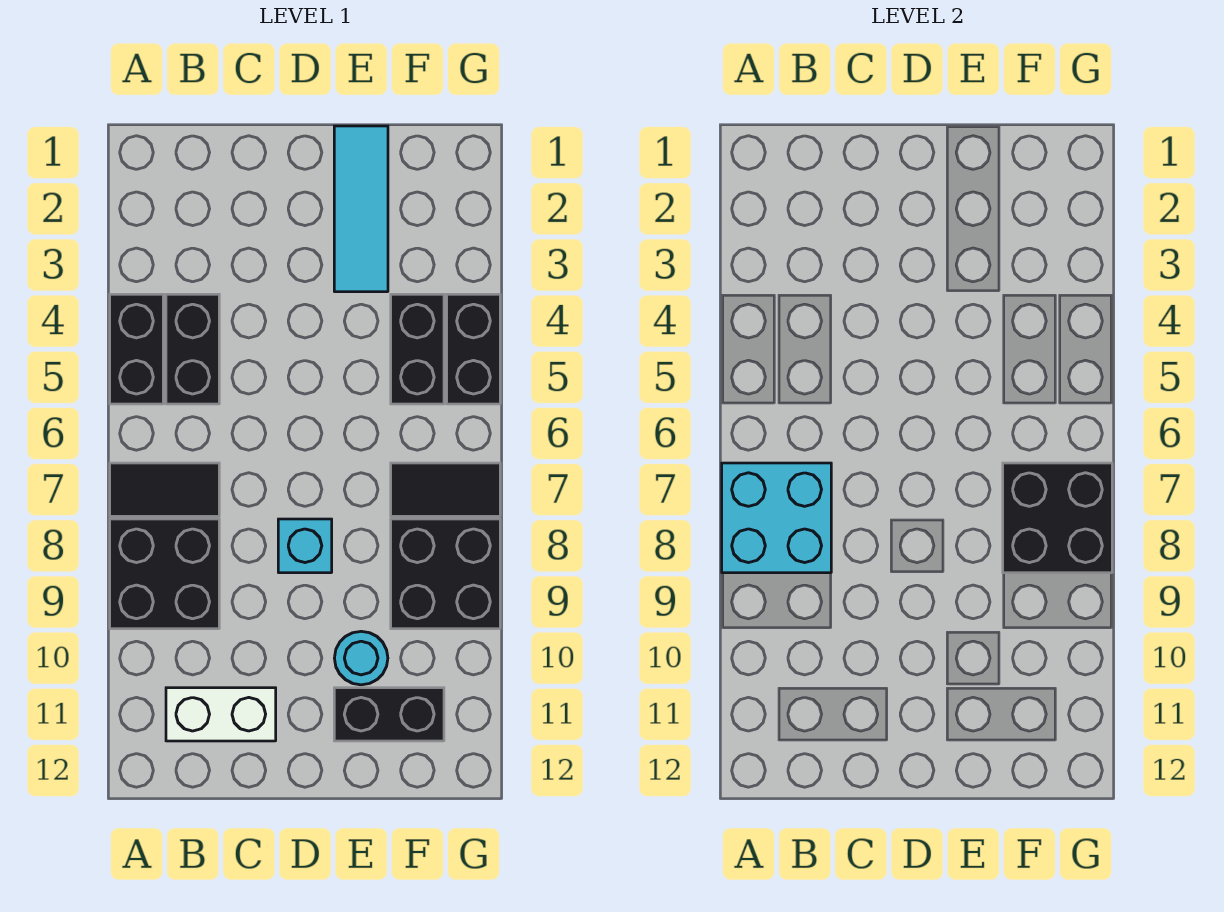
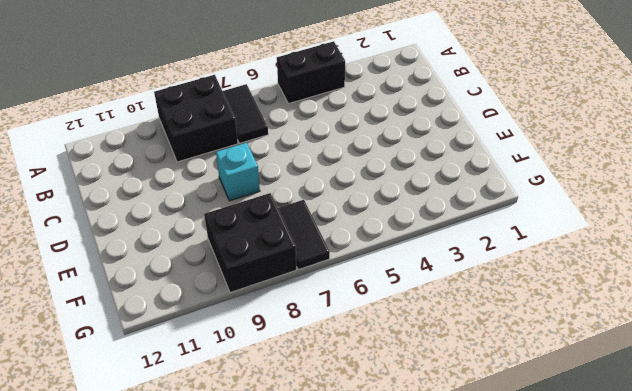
none -> black 1x2 brick [166,294,219,404]
none -> white 1x2 brick [166,688,276,741]
none -> cyan 1x3 tile [334,126,388,292]

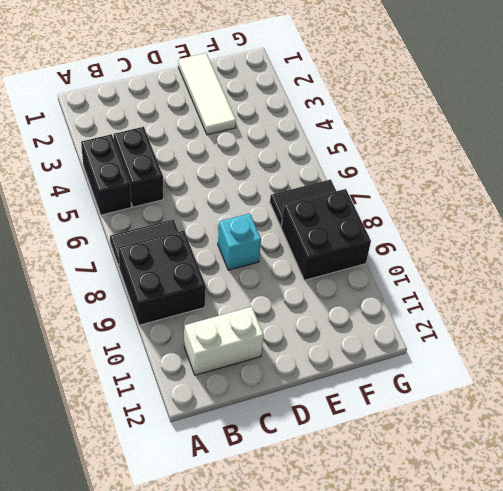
white 1x3 tile [178,53,236,135] -> cyan 1x3 tile [334,126,388,292]
none -> cyan 1x1 round brick [335,631,388,685]
none -> black 1x2 brick [334,688,444,741]
none -> black 1x2 brick [391,294,444,404]

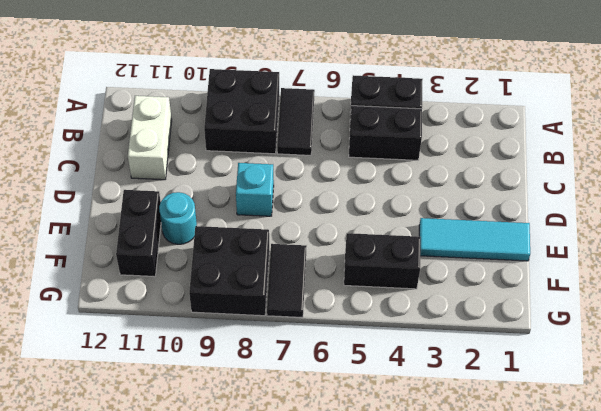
none -> black 1x2 brick [447,294,500,404]
none -> cyan 2x2 brick [722,463,831,573]
none -> black 2x2 brick [1003,463,1112,573]

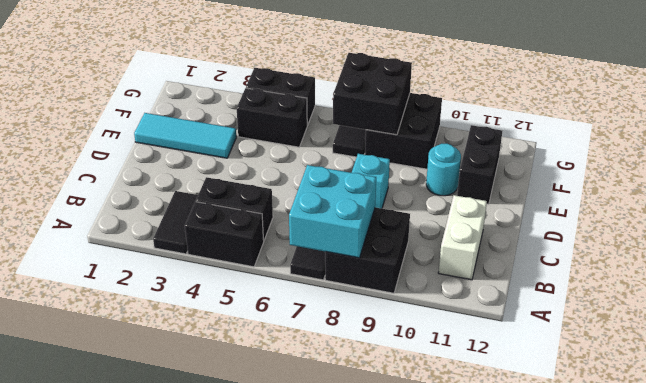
black 1x2 tile [153,191,198,254] -> none

